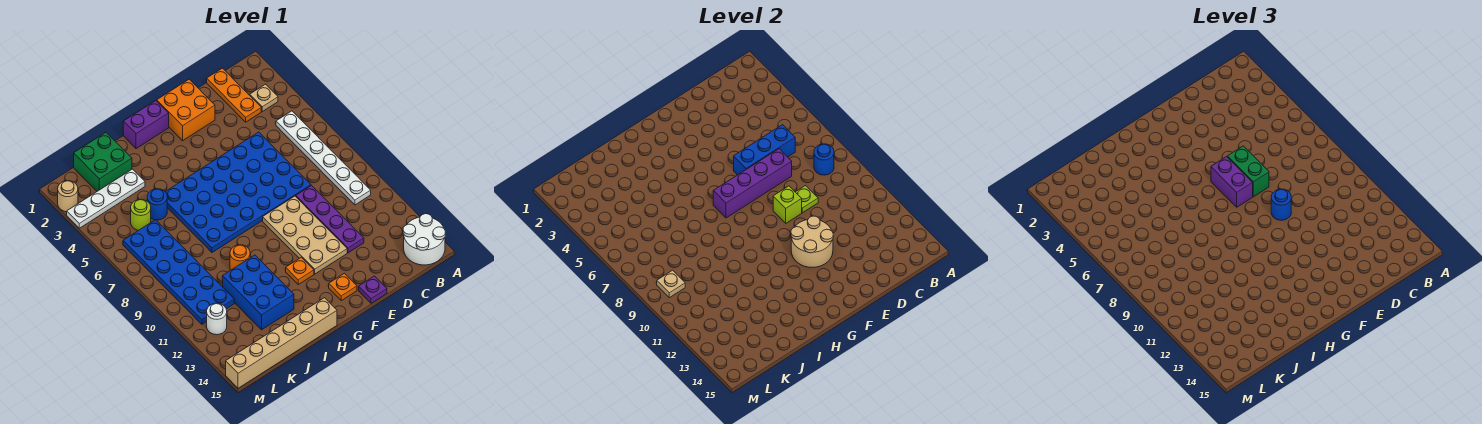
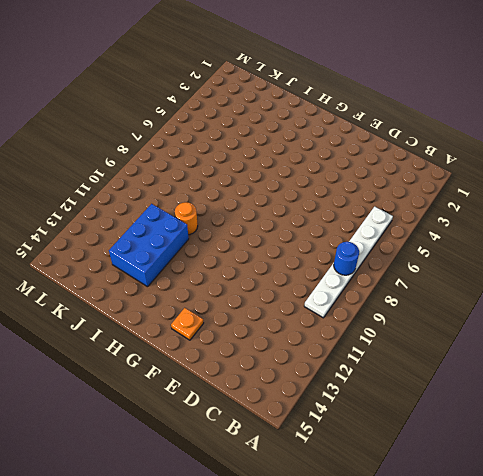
none -> white 2x2 round brick [403,214,446,265]
none -> tan 1x1 plate [250,84,278,111]
none -> orange 1x3 plate [207,68,261,122]
none -> blue 4x6 plate [165,132,311,252]

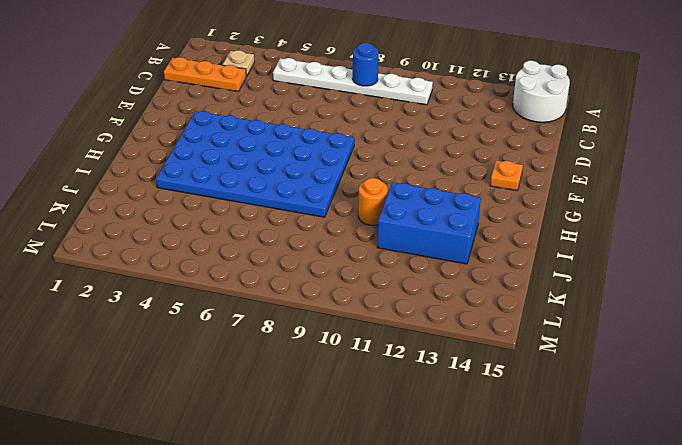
blue 4x6 plate [156,111,354,217] -> blue 4x6 plate turned to [165,132,311,252]
none -> purple 1x4 plate [296,186,364,253]
none -> orange 2x2 brick [157,79,215,141]
none -> tan 2x4 plate [263,196,347,274]
none -> purple 1x1 plate [359,276,387,303]

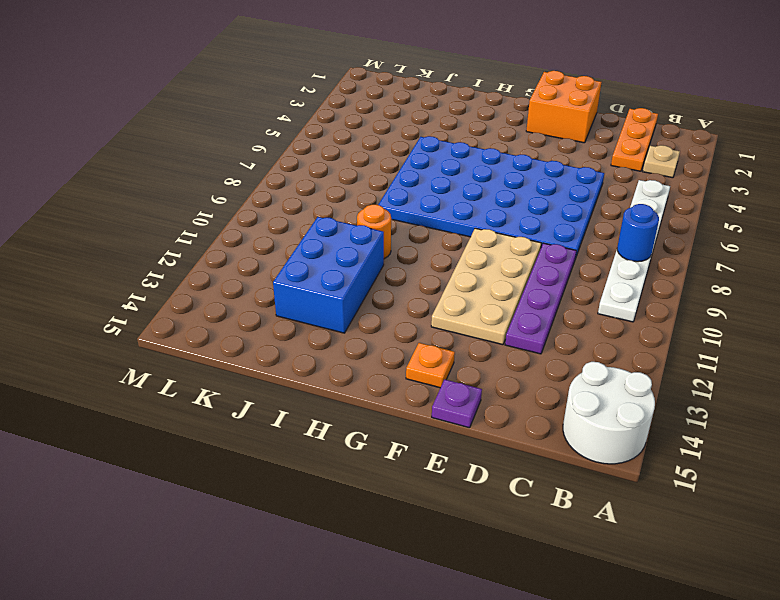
none -> purple 1x2 brick [123,101,169,149]
none -> orange 1x1 plate [286,257,314,284]
none -> tan 1x6 brick [226,298,337,388]
none -> green 2x2 brick [74,132,132,191]

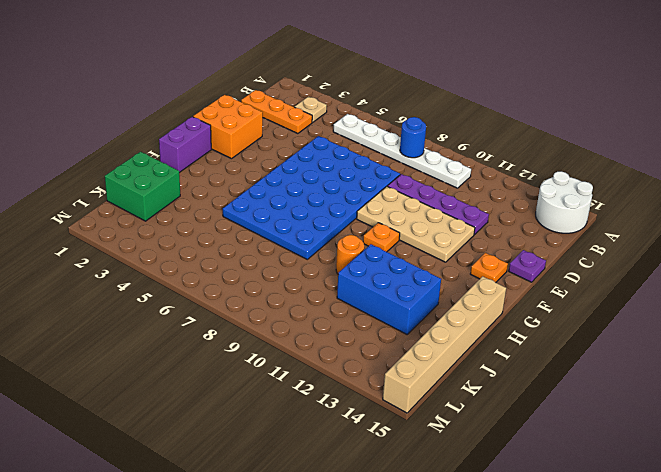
orange 1x1 plate [363,223,400,252] -> orange 1x1 plate moved to [286,257,314,284]
none -> white 1x4 plate [67,169,145,228]
none -> blue 1x1 round brick [147,189,167,220]
none -> lime 1x1 round brick [131,199,151,230]
none -> blue 2x6 plate [123,220,234,324]

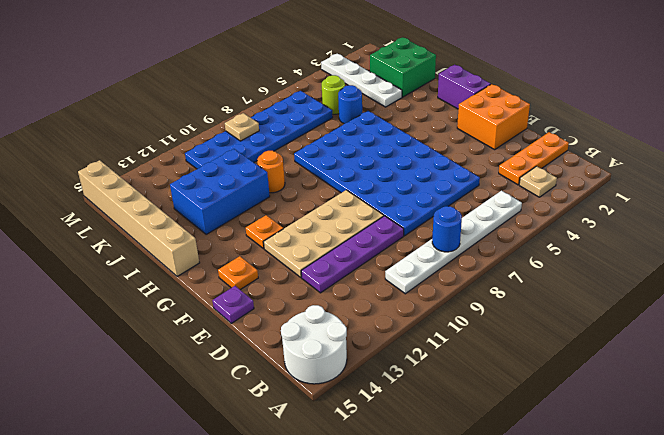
none -> white 1x1 round brick [207,303,227,335]
none -> tan 1x1 round brick [58,181,78,212]
none -> blue 1x3 brick [734,125,795,175]
none -> purple 1x4 brick [713,149,792,218]

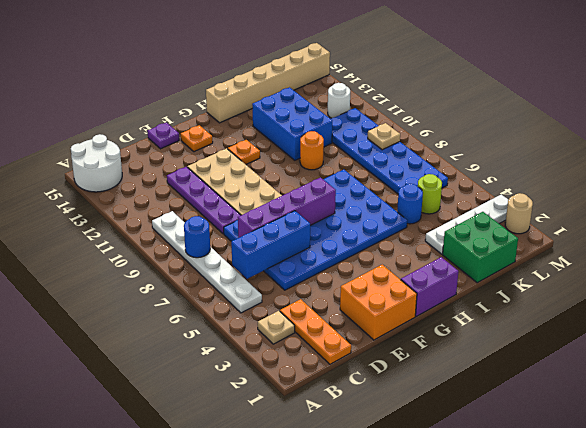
none -> lime 1x1 plate [796,186,818,213]
none -> lime 1x1 brick [773,186,802,223]
none -> tan 2x2 round brick [791,216,833,267]
none -> green 1x2 brick [1228,146,1269,197]

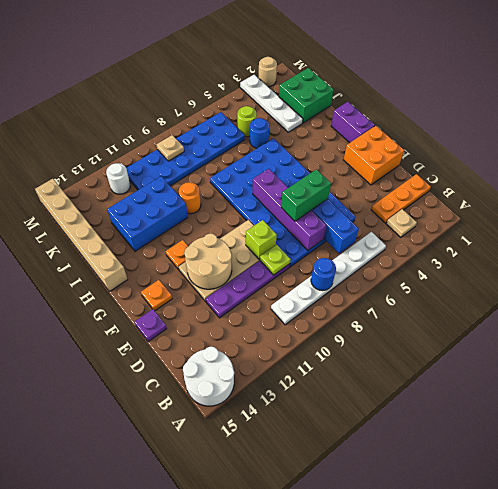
none -> blue 1x1 round brick [1271,189,1291,220]
none -> purple 1x2 brick [1211,157,1253,207]

